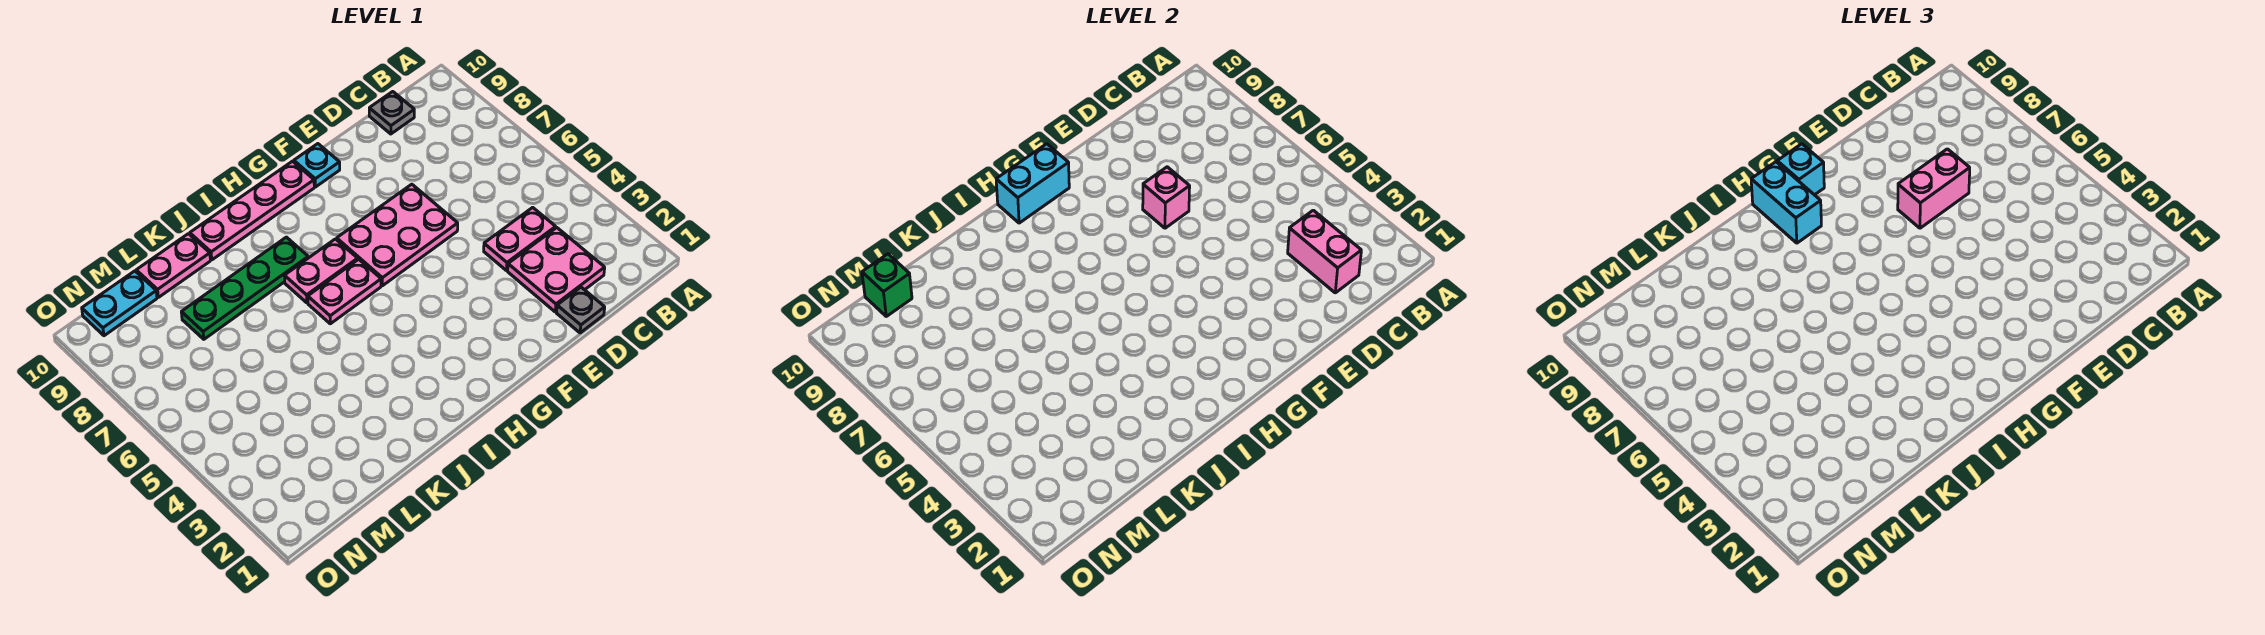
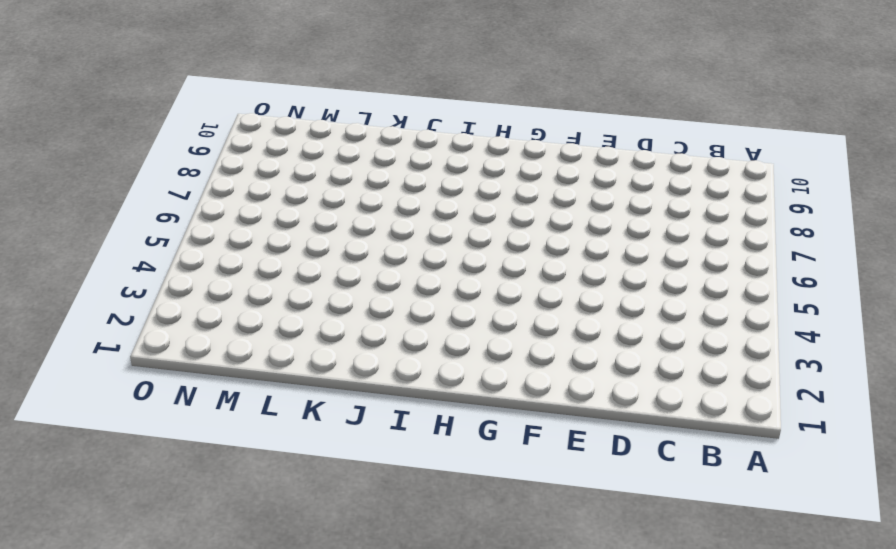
none -> pink 2x2 plate [508,228,605,312]
none -> pink 1x2 plate [484,207,556,271]
none -> grey 1x1 plate [369,92,414,134]

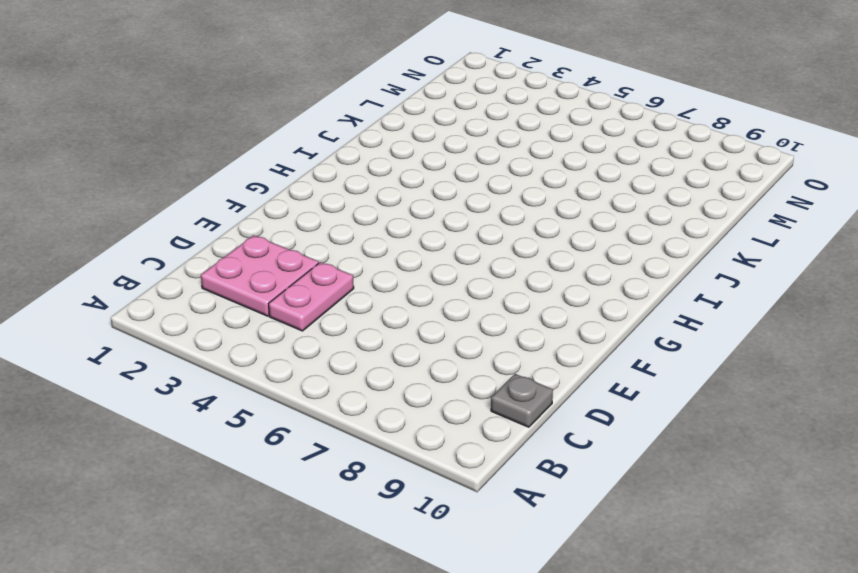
none -> grey 1x1 plate [557,287,605,333]
none -> pink 2x3 plate [337,184,458,286]
none -> cyan 1x1 plate [294,144,340,187]

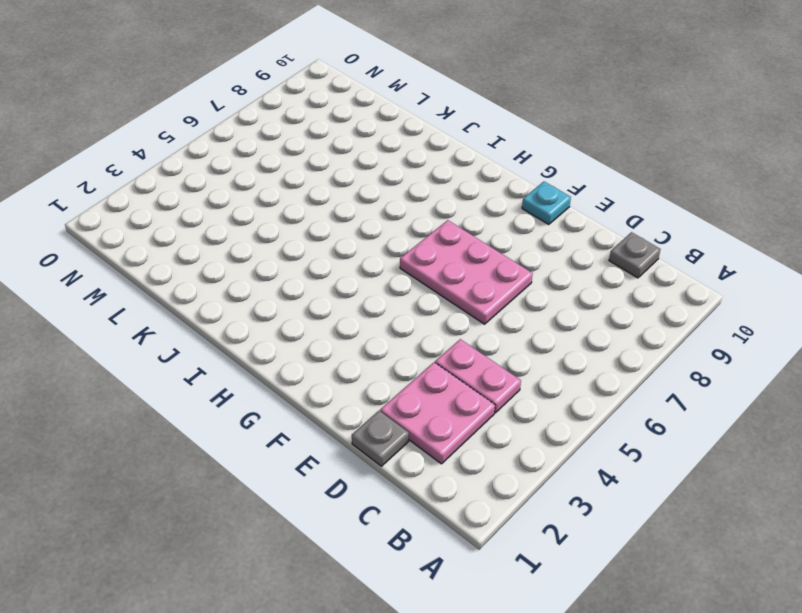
none -> pink 1x4 plate [190,161,314,260]
none -> pink 1x2 plate [308,259,381,324]
none -> pink 1x2 plate [285,239,358,303]

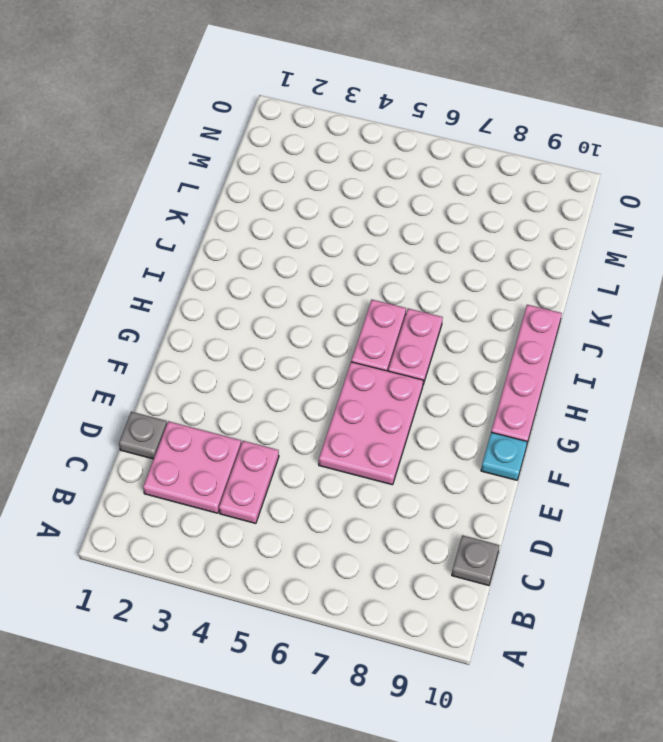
none -> green 1x4 plate [181,237,308,339]
none -> pink 1x2 plate [136,234,210,297]
none -> cyan 1x2 plate [82,271,157,336]

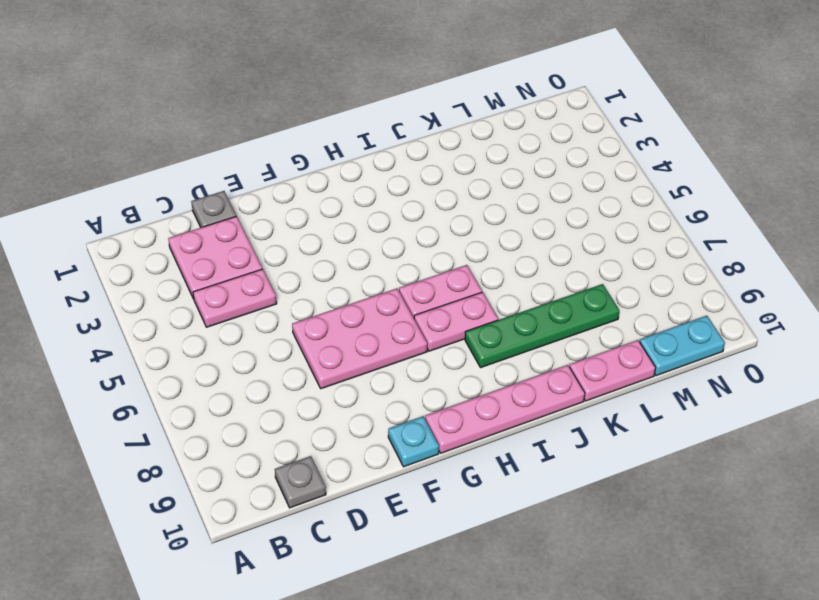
none -> pink 1x2 brick [1288,210,1361,293]
none -> pink 1x1 brick [1143,167,1190,228]
none -> cyan 1x2 brick [996,144,1069,223]

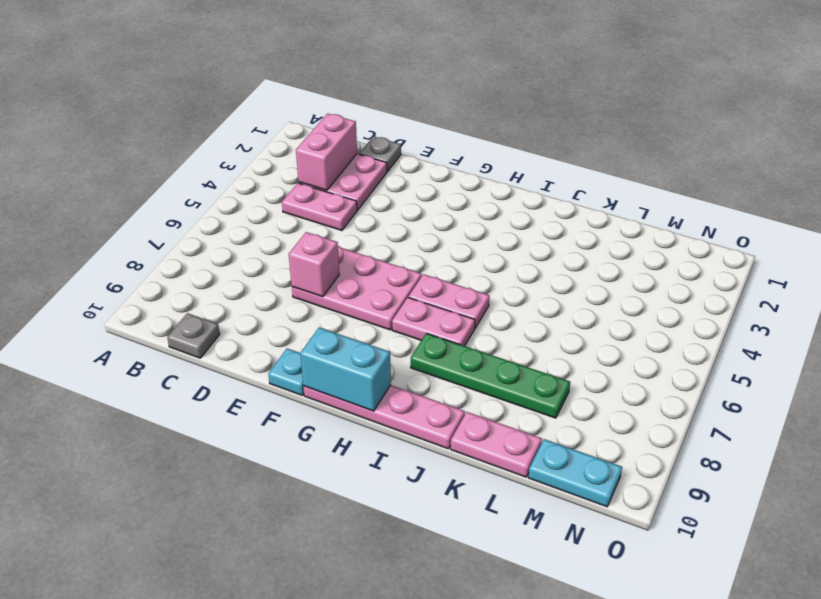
none -> green 1x1 brick [862,254,912,316]
none -> pink 1x2 brick [1898,149,1970,228]
none -> cyan 1x1 brick [1777,144,1824,195]

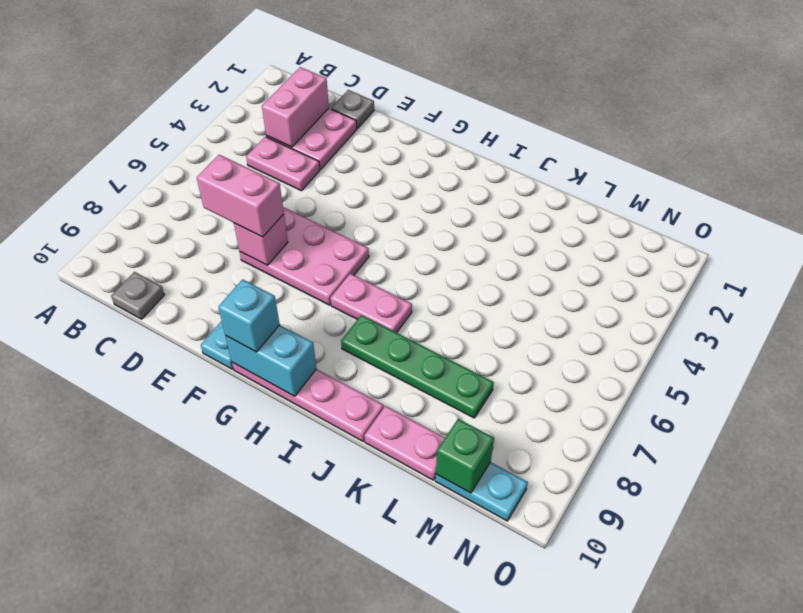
none -> pink 1x2 plate [308,259,381,324]
none -> cyan 1x2 brick [1751,162,1821,243]

